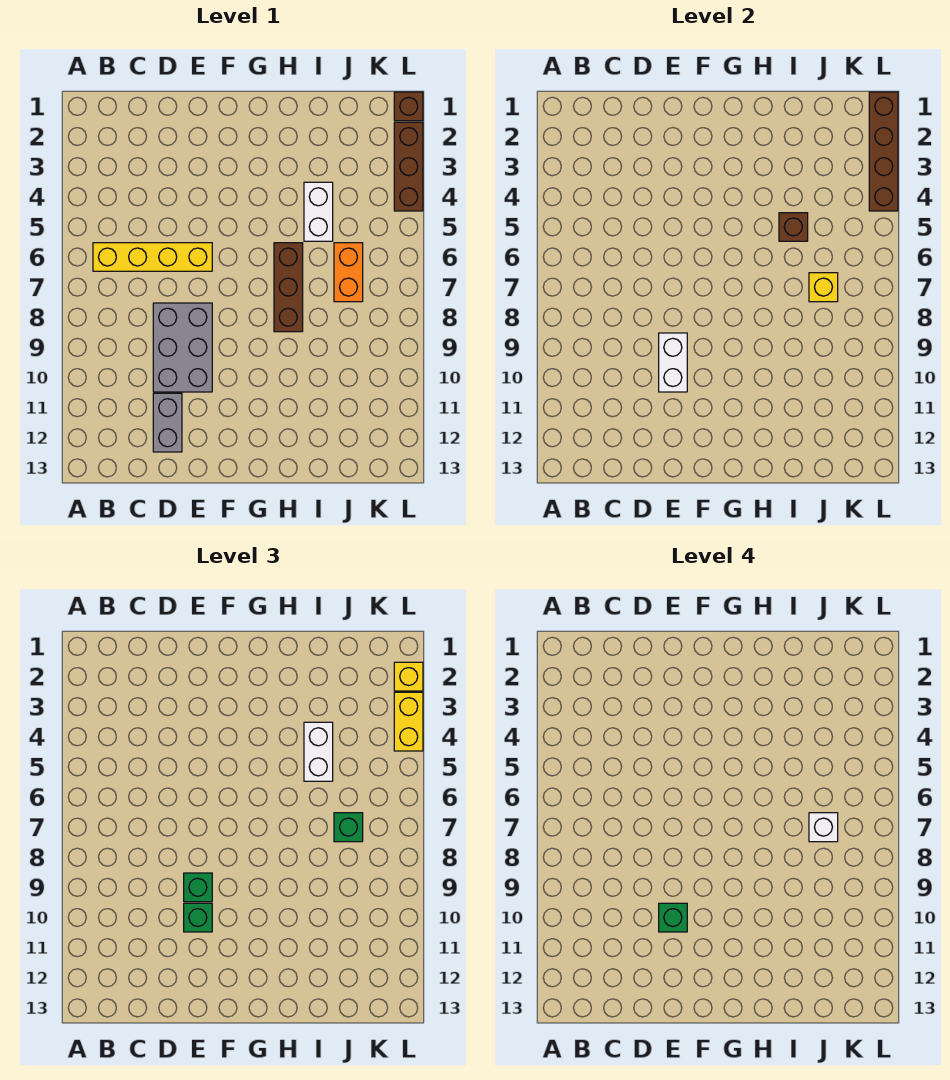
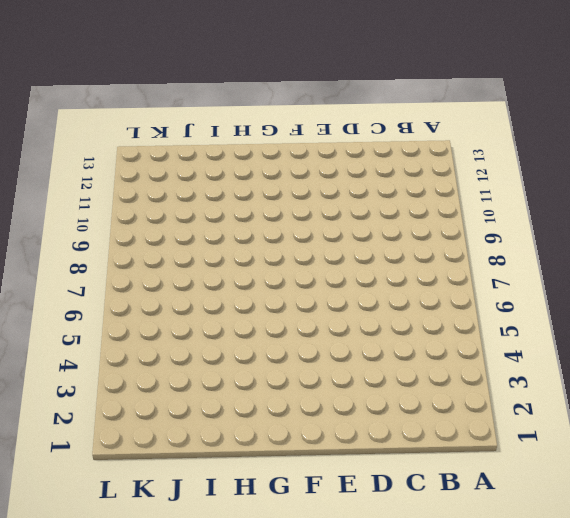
none -> yellow 1x4 brick [93,243,212,271]
none -> grey 2x3 brick [153,303,212,392]
none -> grey 1x2 brick [153,393,182,452]

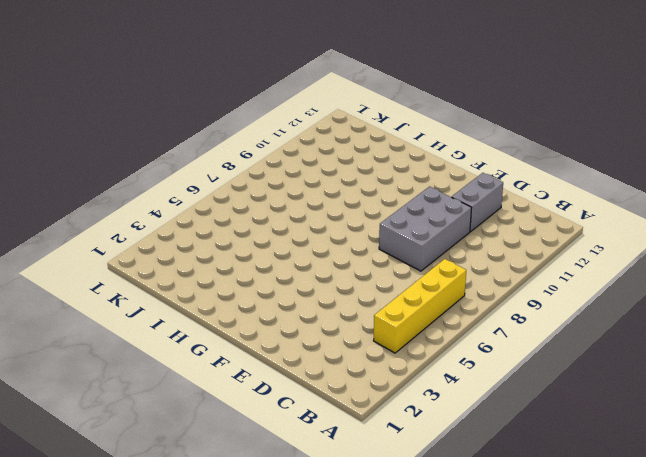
yellow 1x4 brick [374,259,466,353] -> yellow 1x4 brick turned to [93,243,212,271]
none -> brown 1x3 brick [274,243,303,332]
none -> white 1x2 brick [304,182,333,241]
none -> orange 1x2 brick [334,243,363,302]

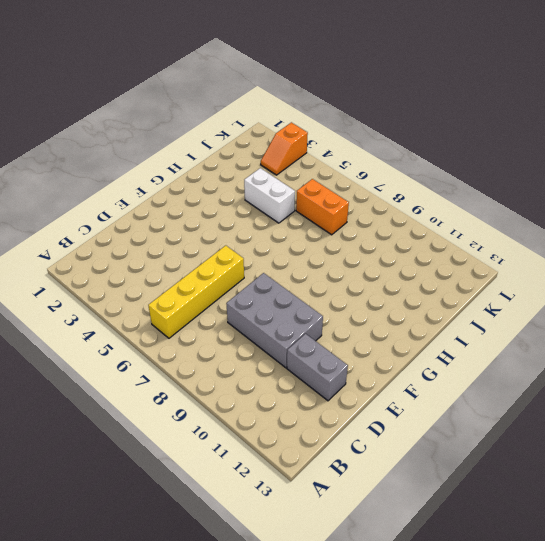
orange 1x2 slope [261,122,308,175] -> brown 1x3 brick [394,122,423,211]
none -> brown 1x3 brick [274,243,303,332]
none -> brown 1x1 brick [394,92,423,121]
none -> white 1x2 brick [659,333,687,392]

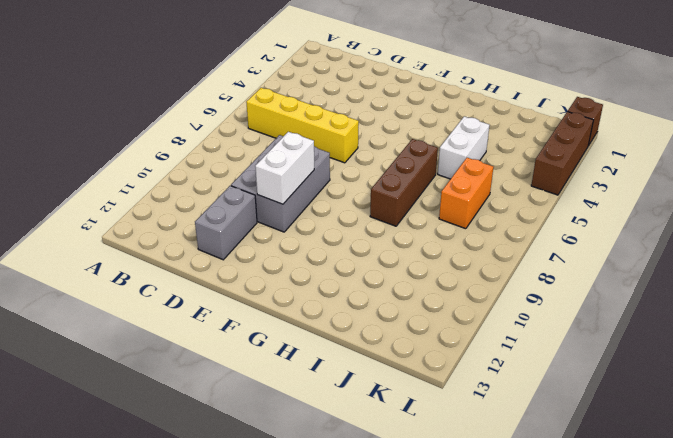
none -> brown 1x1 brick [779,213,808,241]
none -> yellow 1x1 brick [809,273,838,302]
none -> brown 1x4 brick [869,92,898,211]

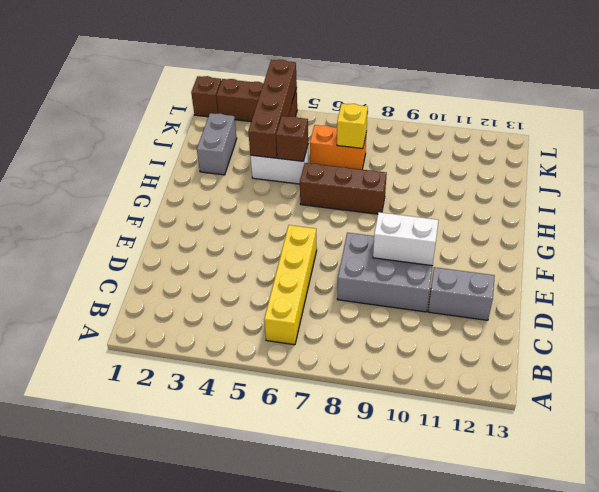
grey 1x2 brick [197,113,237,175] -> none
brown 1x4 brick [248,60,297,158] -> brown 1x4 brick turned to [869,92,898,211]
none -> green 1x1 brick [184,873,212,902]
none -> green 1x1 brick [184,903,212,932]
none -> white 1x2 brick [304,722,333,781]

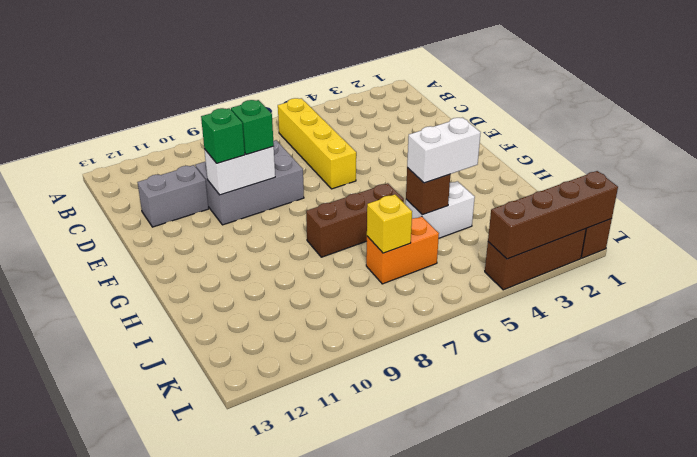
none -> green 1x1 brick [334,813,363,842]
none -> yellow 1x1 brick [394,662,423,691]
none -> yellow 1x2 brick [394,692,423,751]

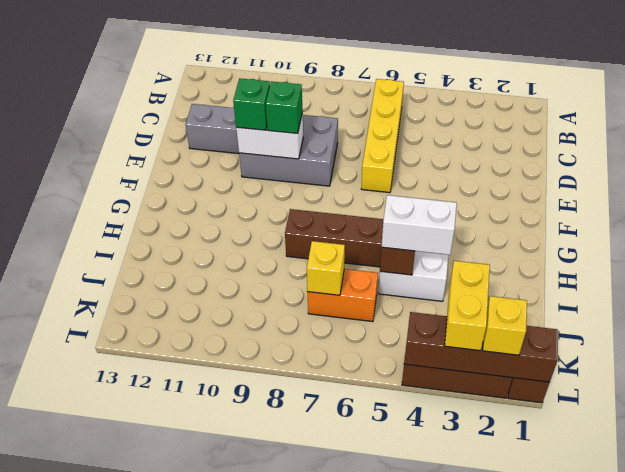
yellow 1x2 brick [445,261,490,351] -> yellow 1x2 brick turned to [394,692,423,751]
none -> green 1x1 brick [334,813,363,842]
none -> green 1x1 brick [659,903,687,932]
none -> white 1x1 brick [809,813,838,842]

